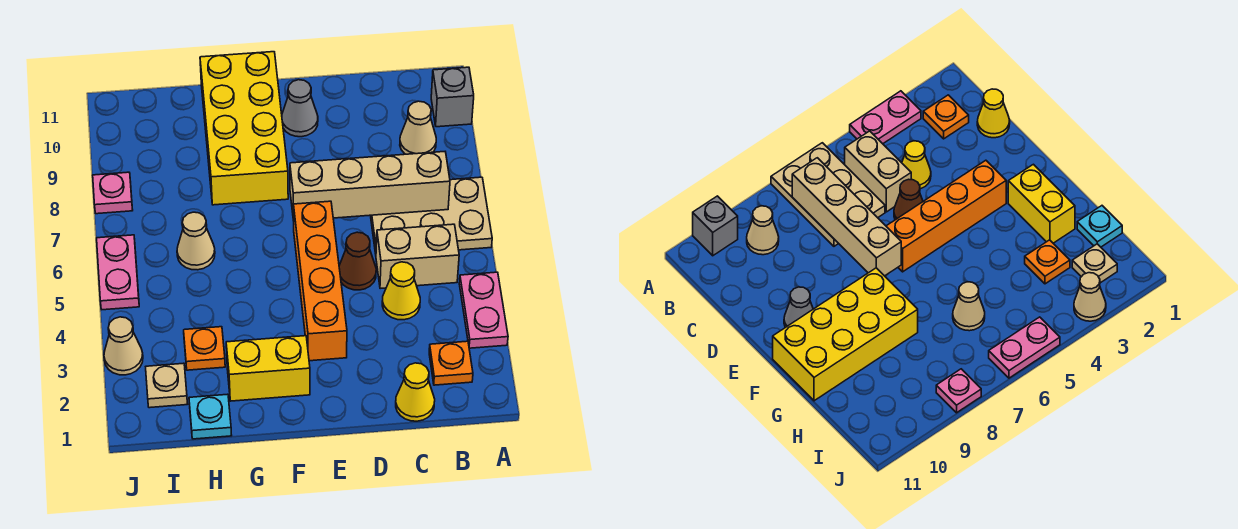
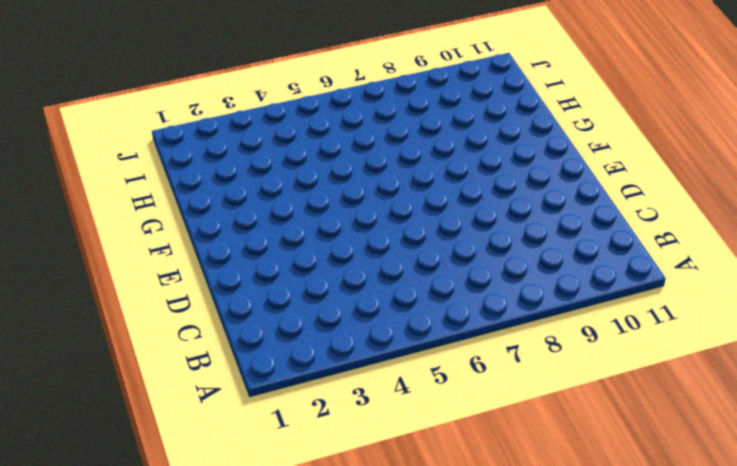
none -> pink 1x2 plate [459,272,508,348]
none -> tan 2x3 plate [370,177,492,254]
none -> grey 1x1 brick [431,67,474,127]

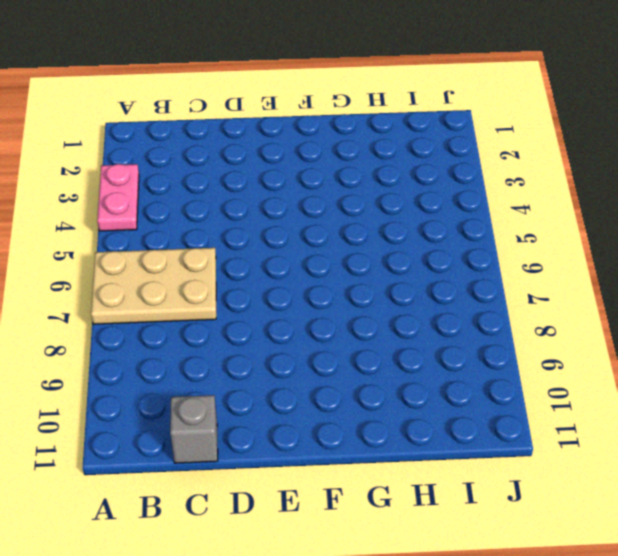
grey 1x1 brick [170,395,218,463] -> grey 1x1 brick moved to [431,67,474,127]
none -> orange 1x1 plate [429,341,473,385]
none -> tan 1x2 brick [376,224,459,289]
none -> tan 1x1 cone [400,101,436,154]

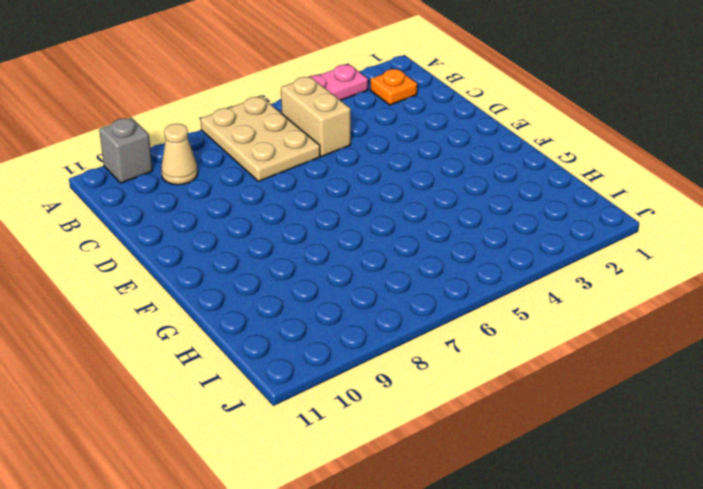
none -> yellow 1x1 cone [396,363,435,421]
none -> yellow 1x1 cone [382,262,420,320]
none -> brown 1x1 cone [339,232,376,290]

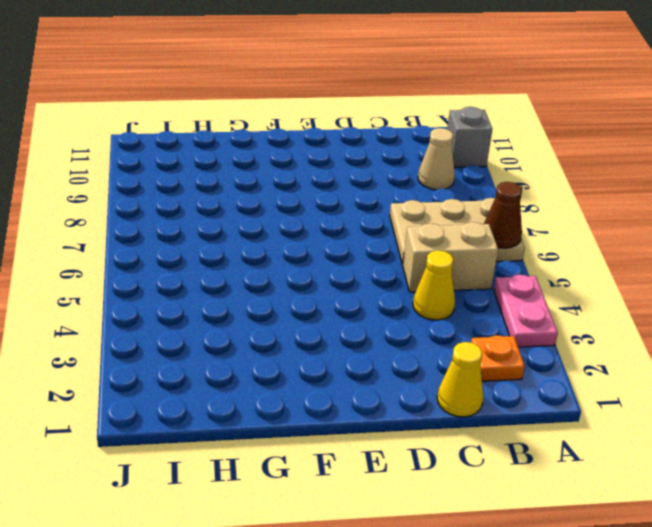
brown 1x1 cone [484,182,522,248] -> brown 1x1 cone moved to [339,232,376,290]
none -> orange 1x4 brick [294,201,347,361]
none -> grey 1x1 cone [282,80,318,137]
none -> yellow 1x2 brick [226,336,310,401]

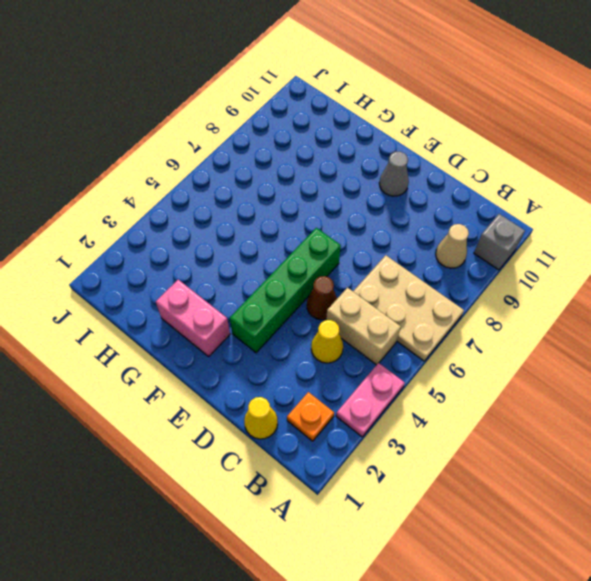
green 1x4 brick [230,228,341,353] -> orange 1x4 brick [294,201,347,361]
pink 1x2 brick [156,280,230,356] -> yellow 1x2 brick [226,336,310,401]
none -> yellow 2x4 brick [200,52,288,205]
none -> cyan 1x1 plate [189,394,232,439]
none -> orange 1x1 plate [184,327,225,370]

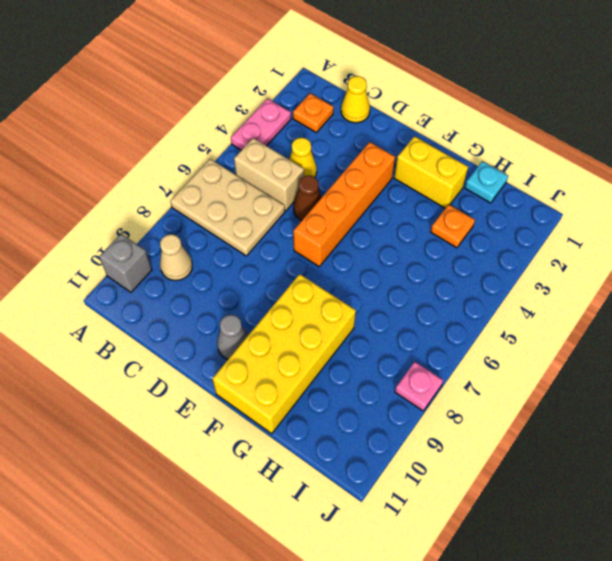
none -> tan 1x1 cone [177,212,215,270]
none -> tan 1x1 plate [146,363,187,408]
none -> tan 1x1 cone [104,317,143,375]

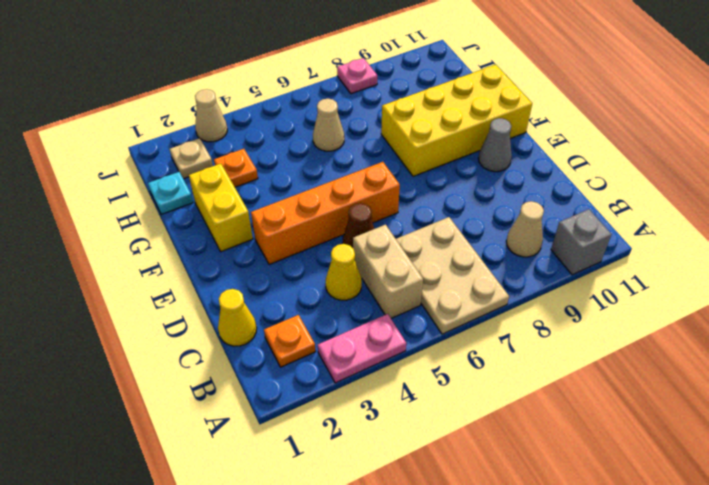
none -> pink 1x2 plate [97,235,139,310]
none -> tan 1x4 brick [290,152,450,221]

